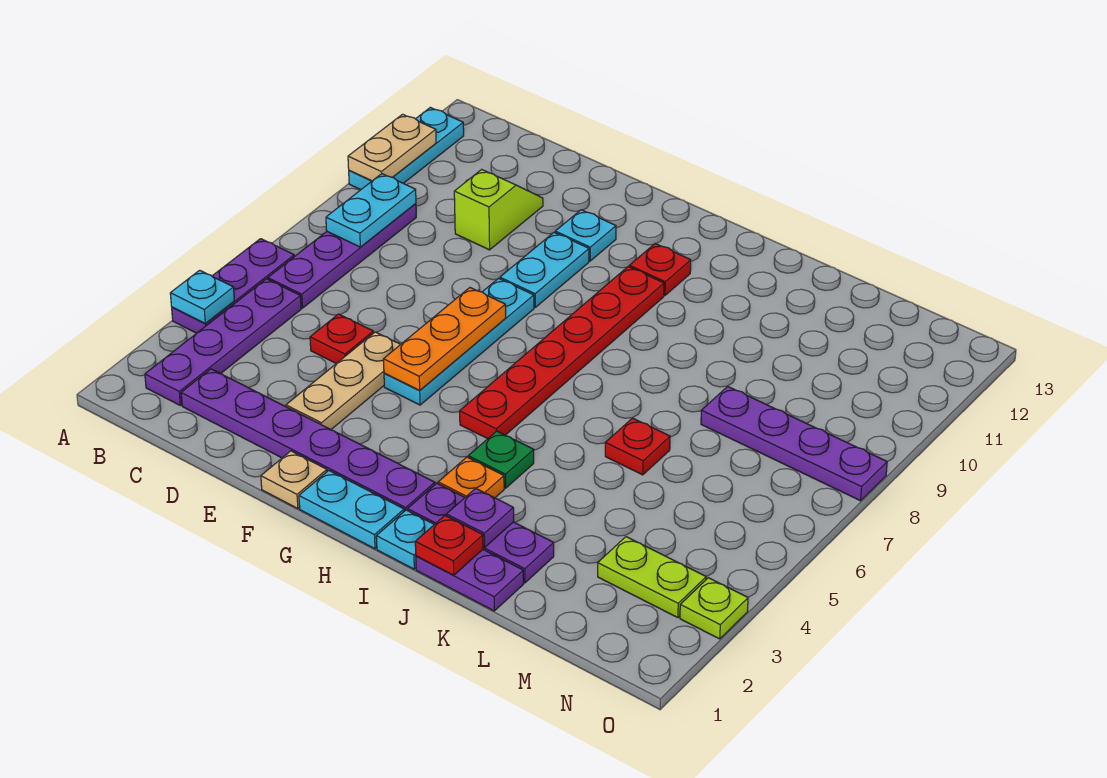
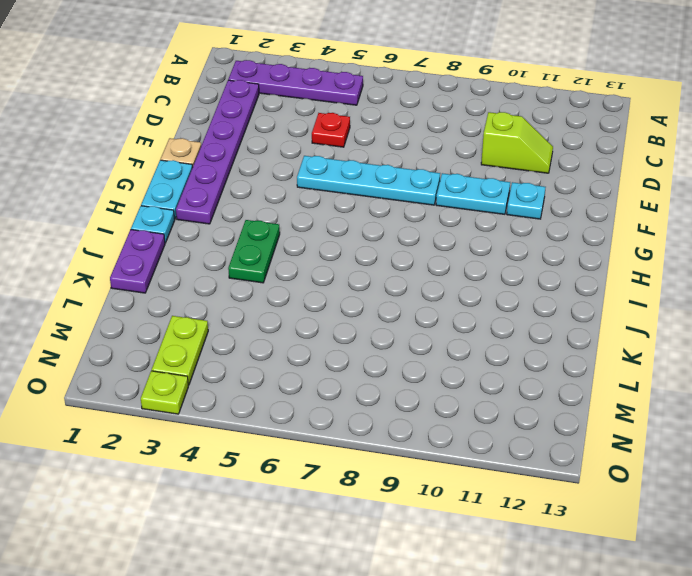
green 1x2 plate [228,220,280,283] -> green 1x1 plate [468,431,534,488]
none -> purple 1x3 plate [172,239,294,333]
none -> cyan 1x3 plate [349,107,464,190]
none -> purple 1x4 plate [268,204,416,308]
none -> tan 1x3 plate [286,332,401,429]

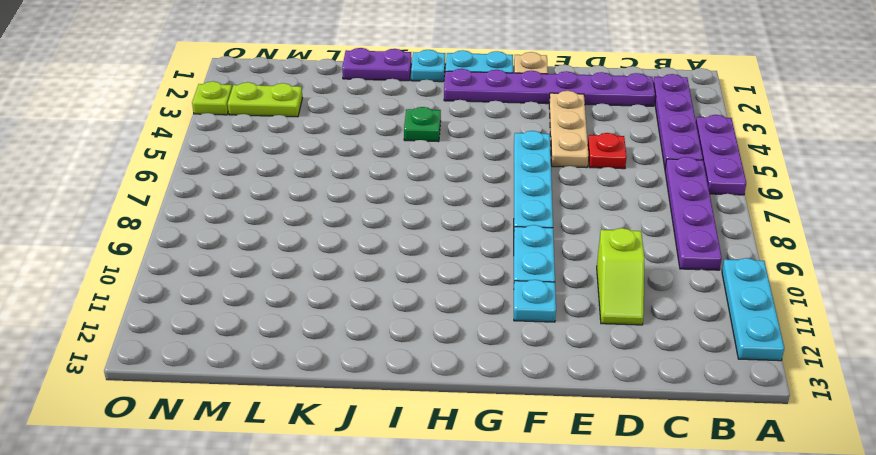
none -> red 1x6 plate [460,267,664,439]
none -> red 1x1 plate [629,244,691,296]
none -> purple 1x3 plate [408,483,554,583]
none -> orange 1x1 plate [438,457,504,498]

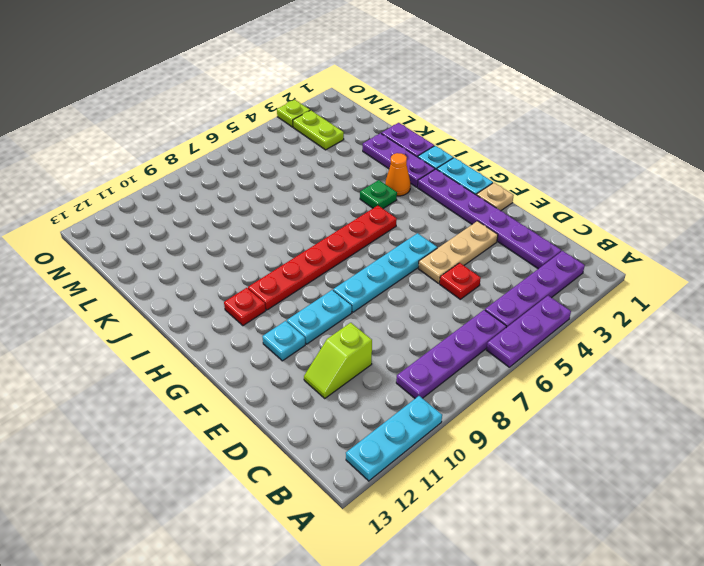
orange 1x1 cone [385,153,411,196] -> orange 1x1 plate [438,457,504,498]
none -> red 1x1 plate [605,418,670,475]
none -> purple 1x4 plate [701,386,887,501]
none -> cyan 1x1 plate [170,270,234,323]
none -> tan 1x2 plate [348,114,436,181]

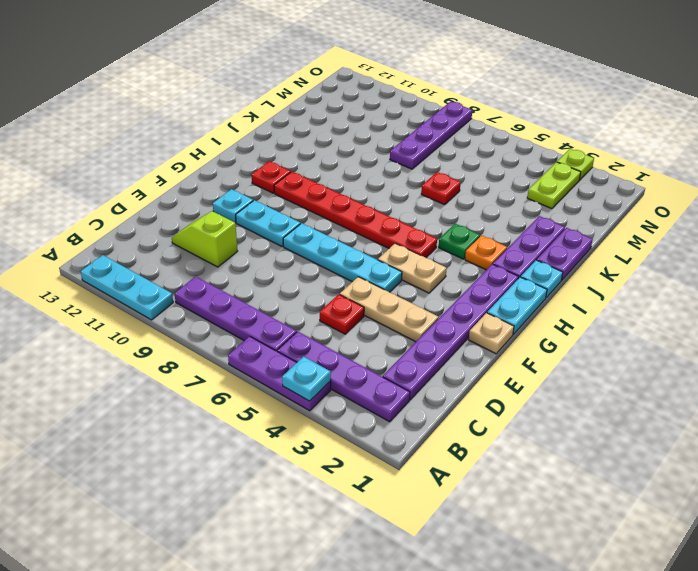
tan 1x2 plate [378,243,447,293] -> tan 1x2 plate moved to [348,114,436,181]
none -> cyan 1x2 plate [326,174,416,247]
none -> orange 1x3 plate [383,288,506,391]
none -> red 1x1 plate [415,516,483,575]
none -> purple 1x1 plate [446,488,514,547]

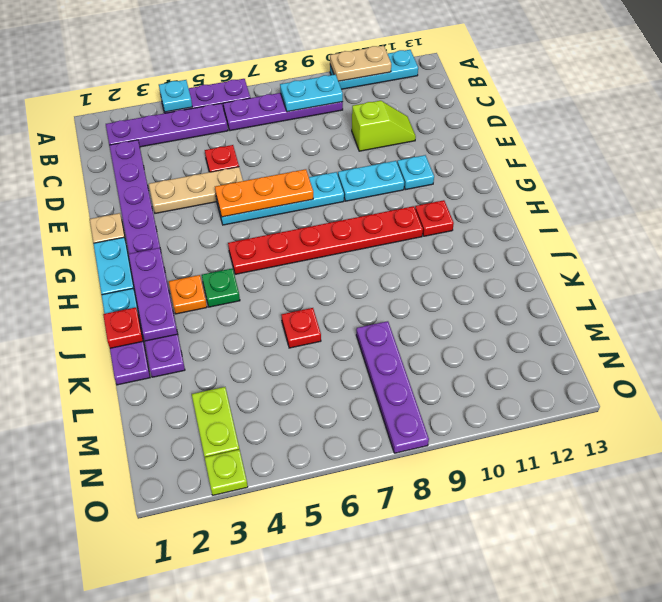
purple 1x3 plate [128,248,178,341] -> purple 1x1 plate [446,488,514,547]

